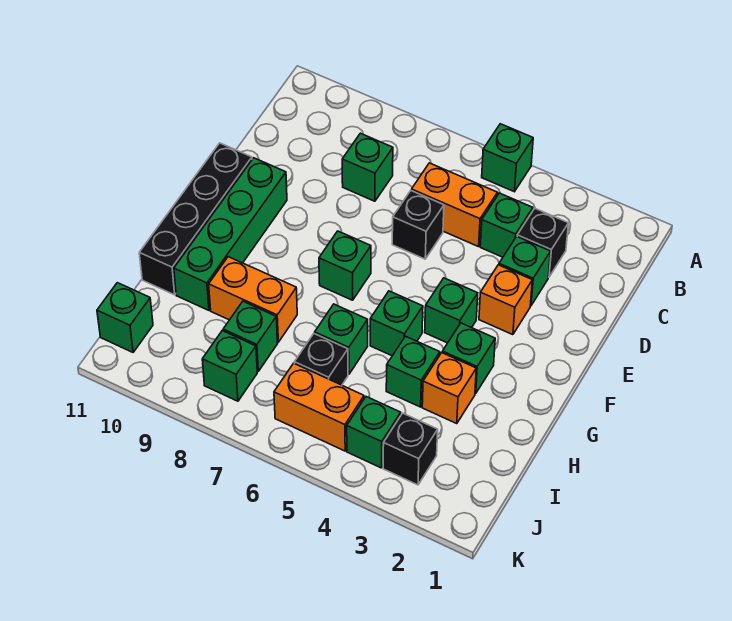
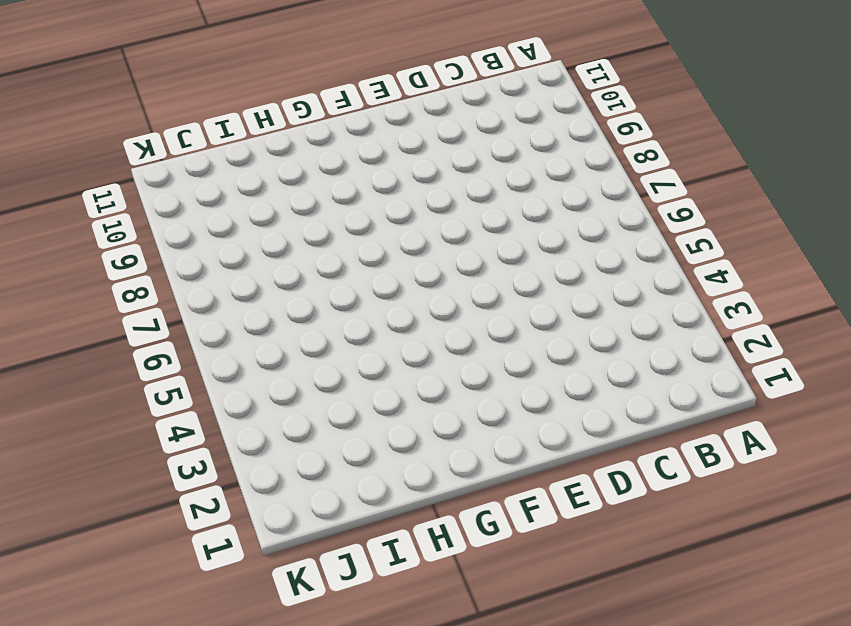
none -> green 1x1 brick [482,124,533,192]
none -> black 1x1 brick [517,209,568,277]
none -> green 1x1 brick [480,193,533,257]

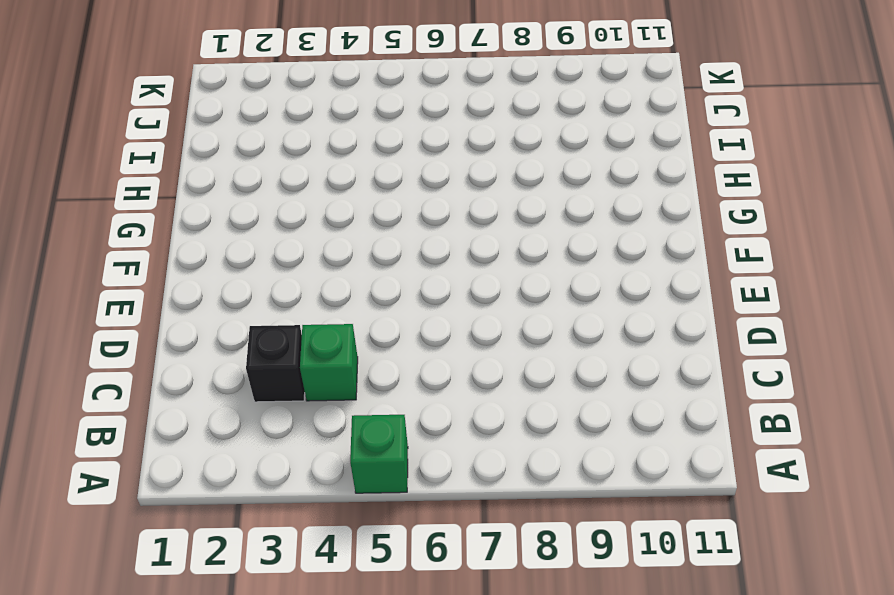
none -> orange 1x2 brick [411,163,497,247]
none -> green 1x1 brick [342,133,393,201]
none -> green 1x1 brick [499,236,551,306]

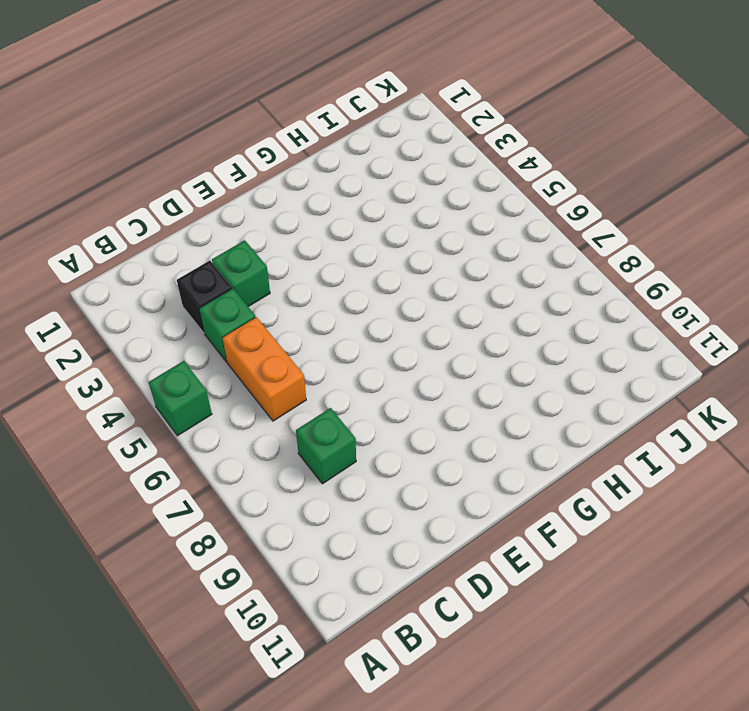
none -> black 1x1 brick [392,191,444,259]
none -> orange 1x1 brick [479,265,532,335]
none -> green 1x4 brick [174,158,287,310]

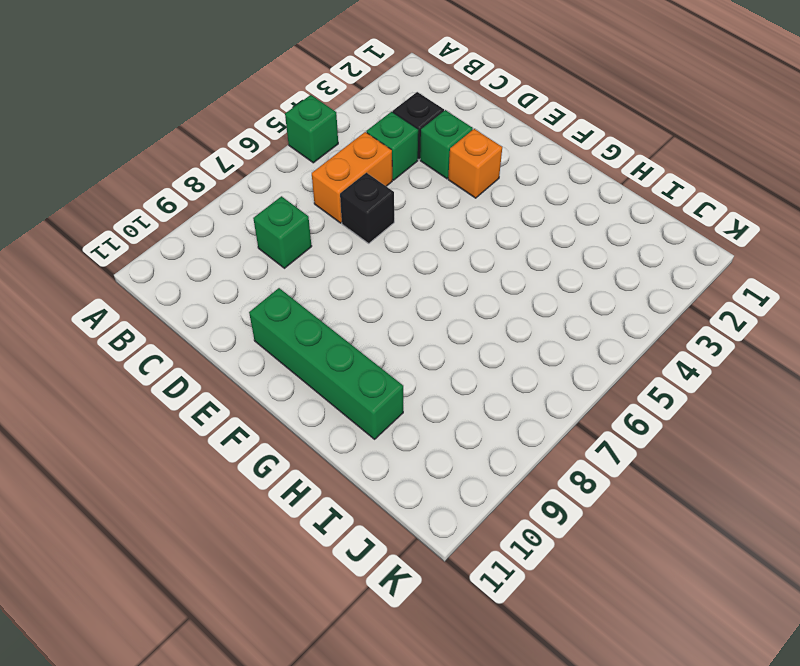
none -> black 1x4 brick [139,143,252,295]
none -> green 1x1 brick [425,278,478,343]
none -> green 1x1 brick [319,231,371,300]

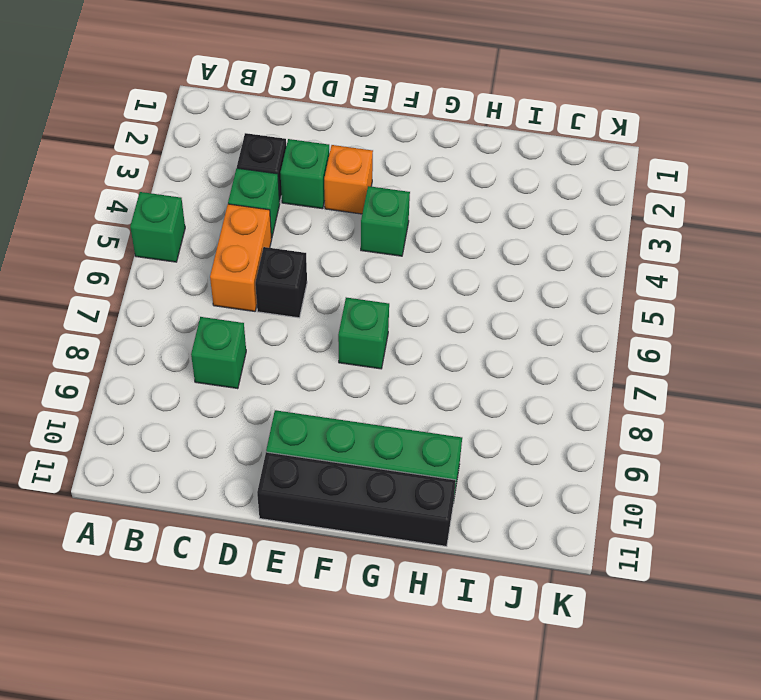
none -> green 1x1 brick [442,323,495,393]
none -> green 1x1 brick [370,291,423,356]
none -> orange 1x1 brick [422,353,476,424]

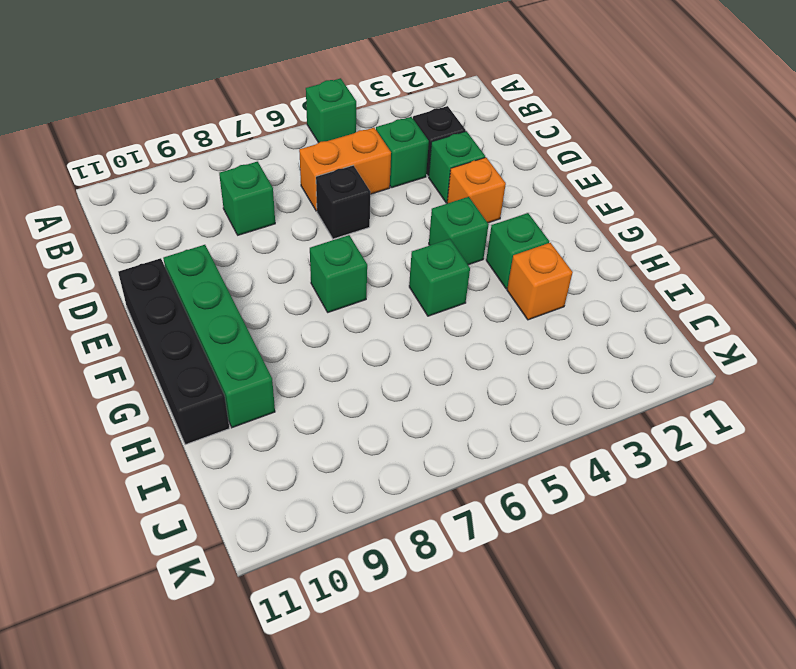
none -> green 1x1 brick [386,336,440,407]
none -> green 1x1 brick [315,304,368,374]
none -> orange 1x2 brick [209,257,297,342]

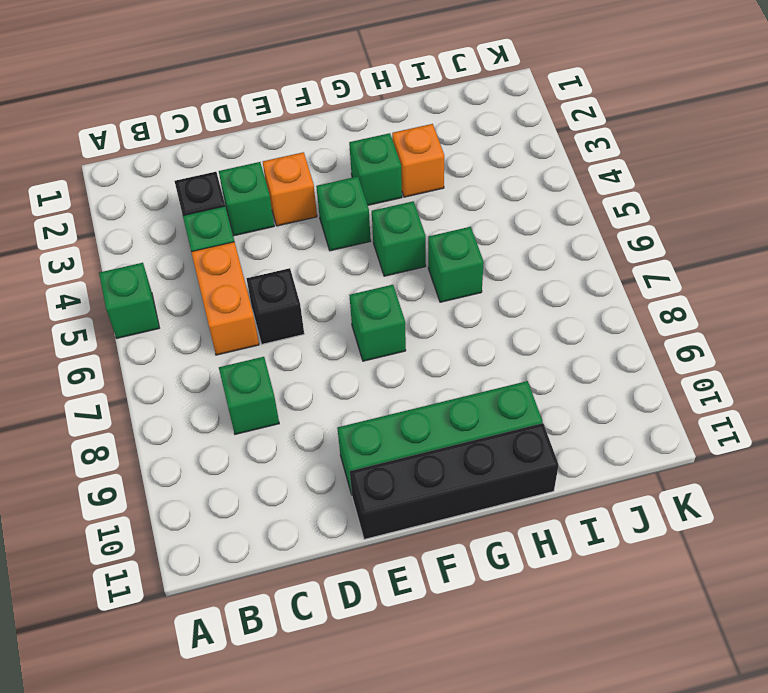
none -> green 1x1 brick [386,336,440,407]
none -> orange 1x2 brick [209,257,297,342]
none -> black 1x1 brick [294,334,348,385]

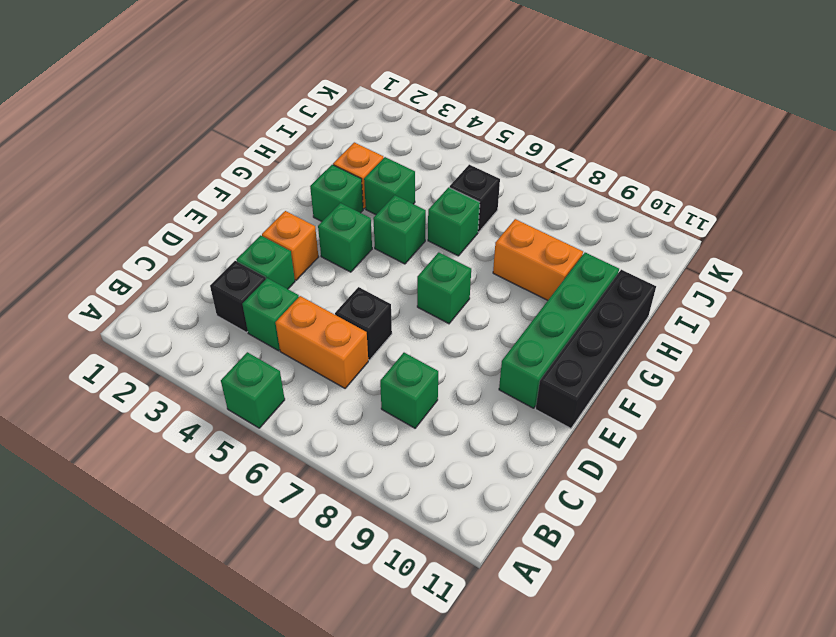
none -> green 1x1 brick [223,301,278,371]
none -> black 1x1 brick [383,413,438,485]
none -> green 1x1 brick [347,397,401,468]

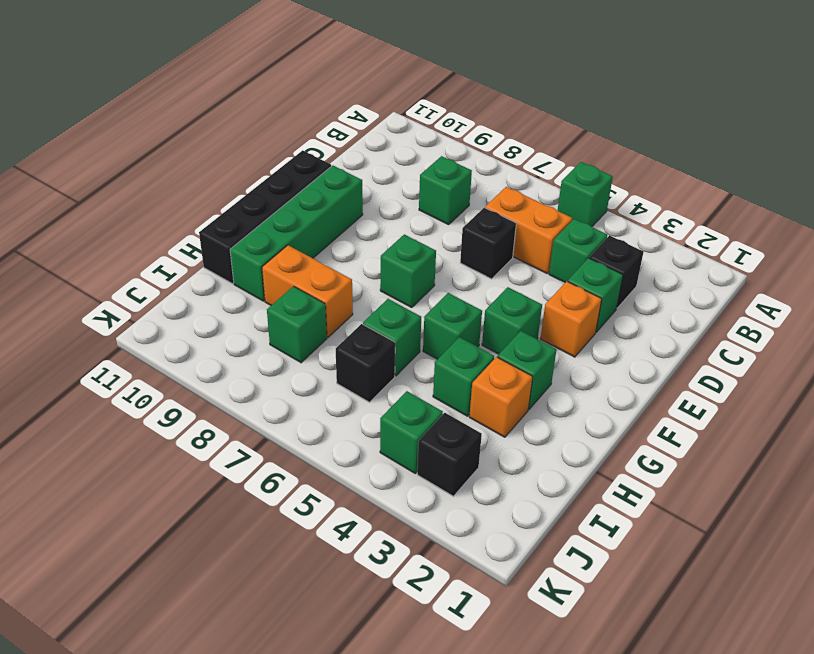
none -> orange 1x2 brick [274,363,364,451]
none -> green 1x1 brick [202,331,257,401]
none -> green 1x1 brick [97,283,153,352]

